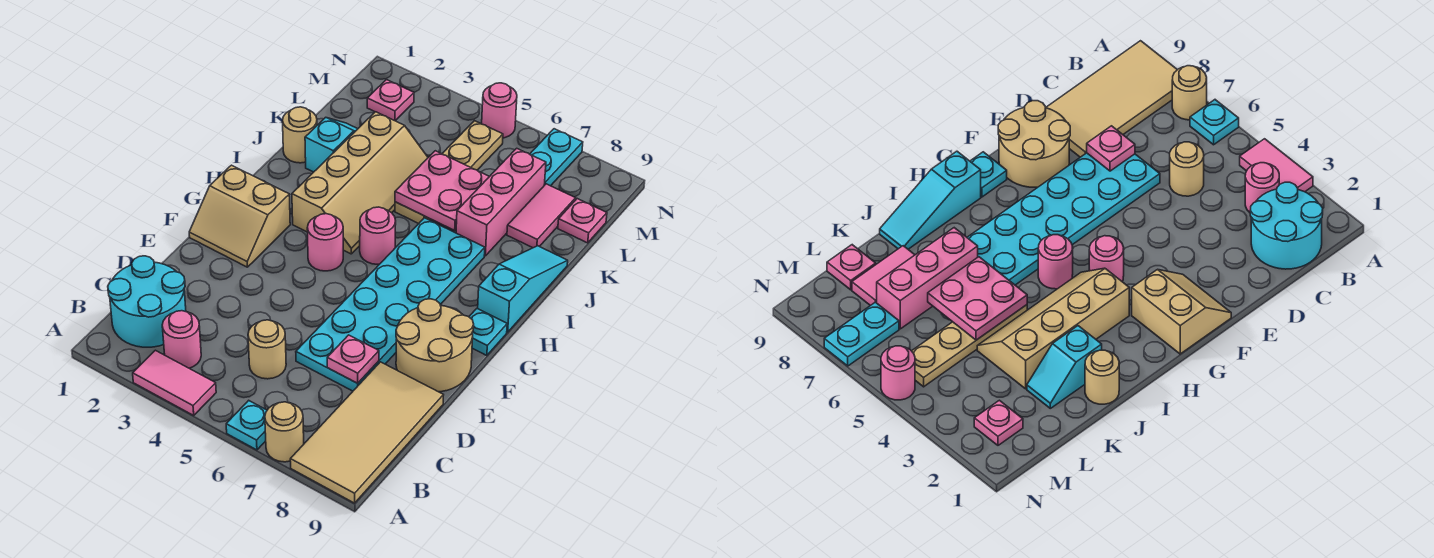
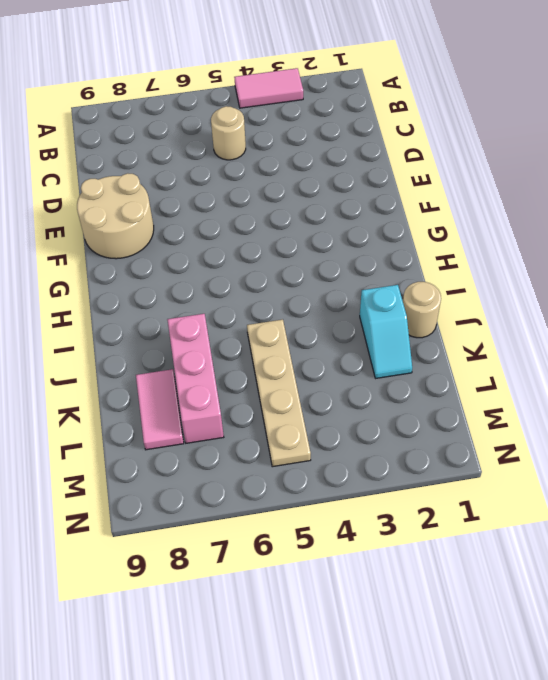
none -> cyan 1x1 plate [226,401,267,450]
none -> tan 1x1 round brick [265,402,304,462]
none -> tan 2x4 tile [290,362,443,503]

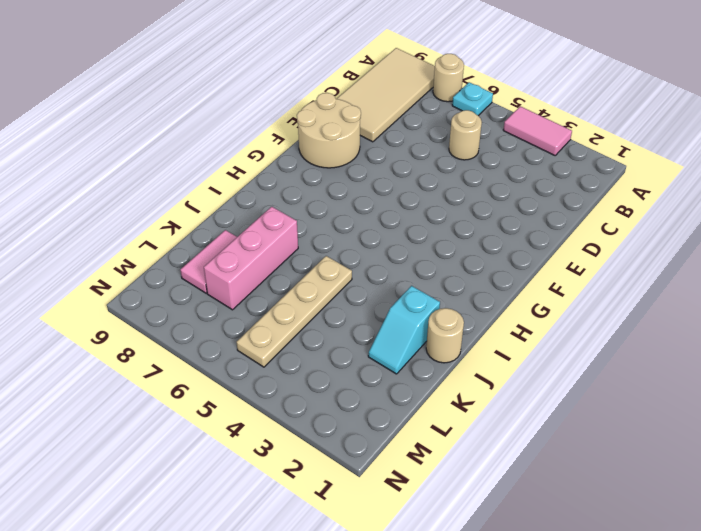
none -> cyan 2x2 round brick [108,256,186,347]
none -> pink 1x1 round brick [162,311,201,368]
none -> cyan 2x6 plate [296,218,485,391]

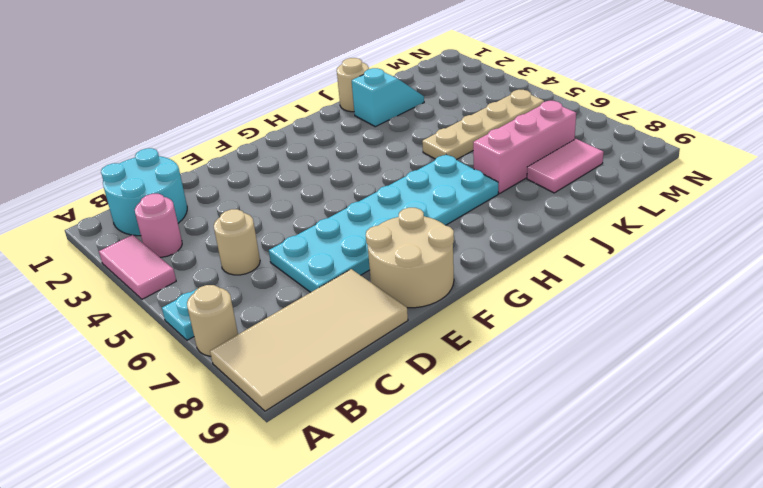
none -> tan 2x2 slope [189,165,290,267]
none -> pink 1x1 round brick [307,214,343,271]
none -> cyan 1x1 plate [469,308,507,356]

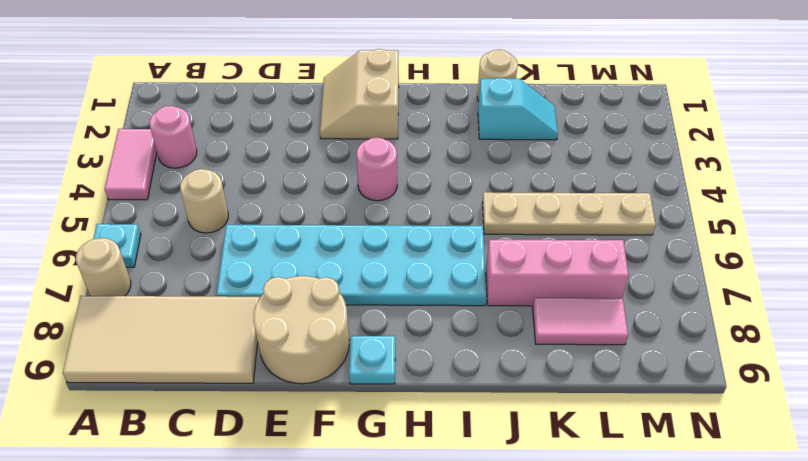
none -> cyan 2x2 round brick [108,256,186,347]
none -> tan 2x4 slope [292,112,428,254]
none -> pink 1x1 round brick [360,207,396,264]

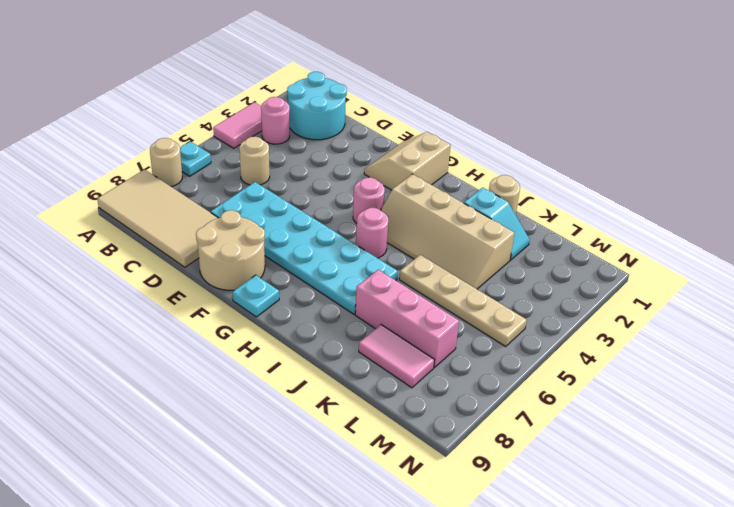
none -> cyan 1x3 slope [478,246,568,332]
none -> pink 1x1 plate [558,199,607,243]
none -> pink 1x1 plate [367,80,414,121]

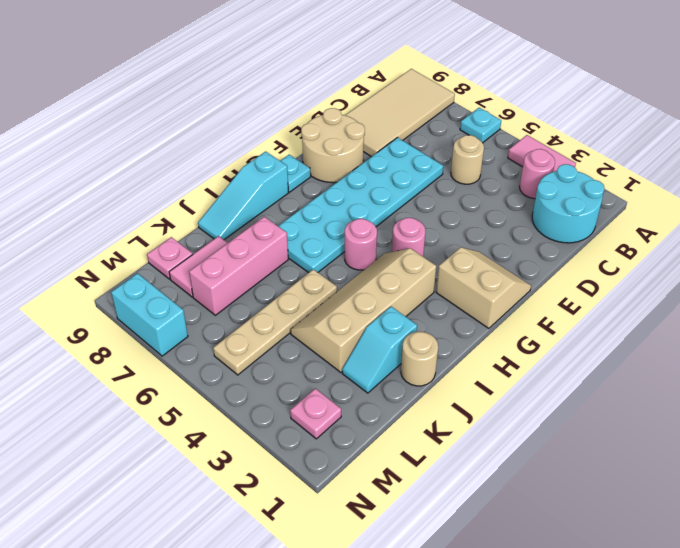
cyan 1x2 brick [111,273,188,356] -> cyan 1x2 plate [530,129,583,186]
none -> tan 1x1 round brick [265,402,304,462]
none -> pink 1x1 round brick [482,83,517,138]
none -> pink 1x1 plate [327,335,379,383]

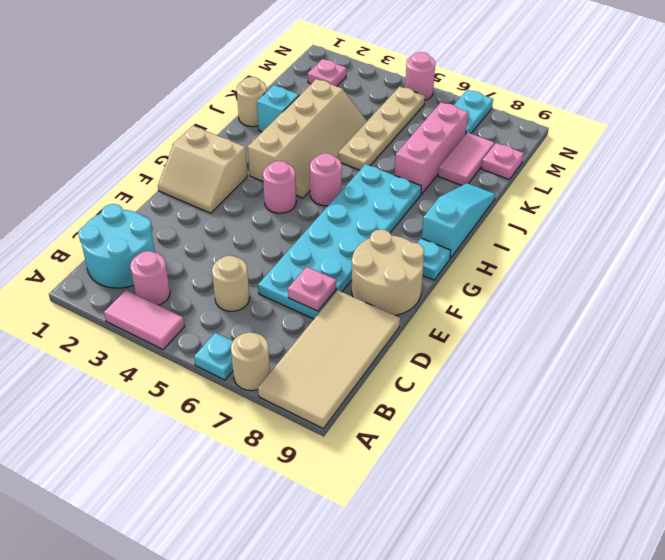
none -> pink 2x2 plate [395,151,490,231]

